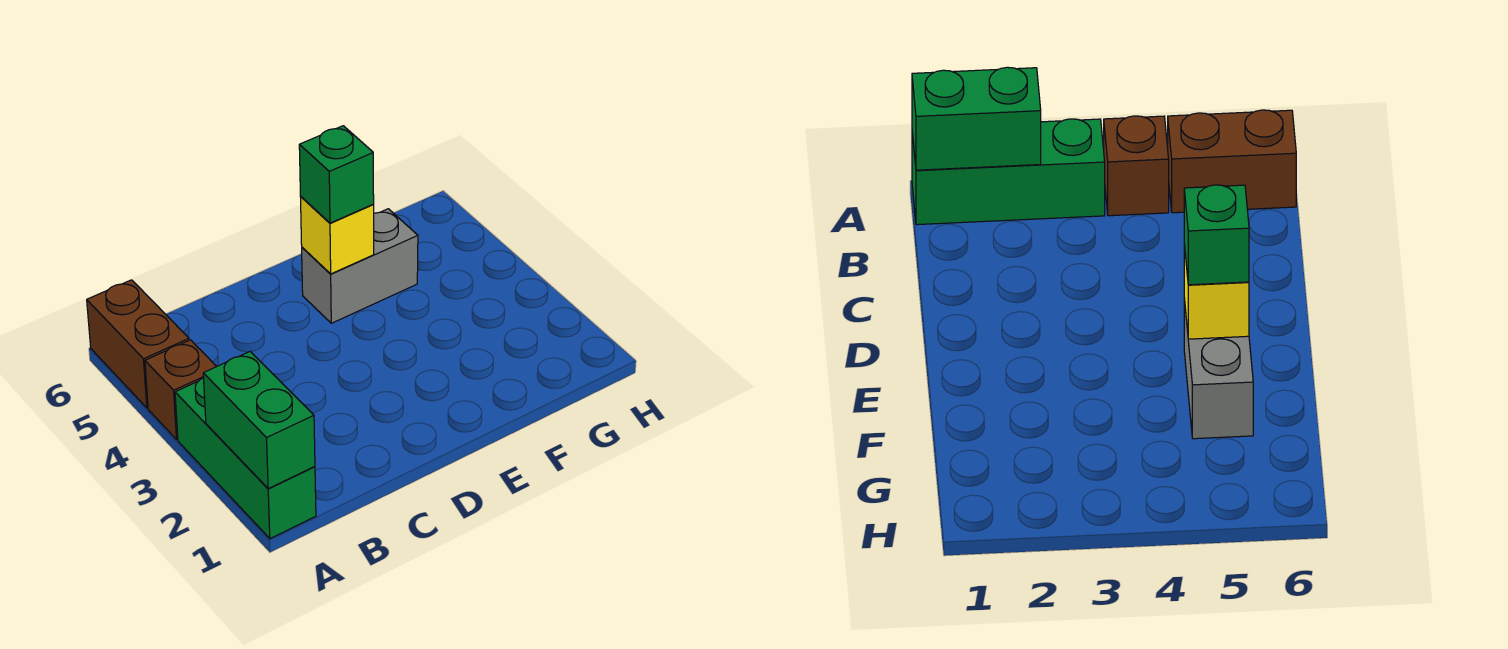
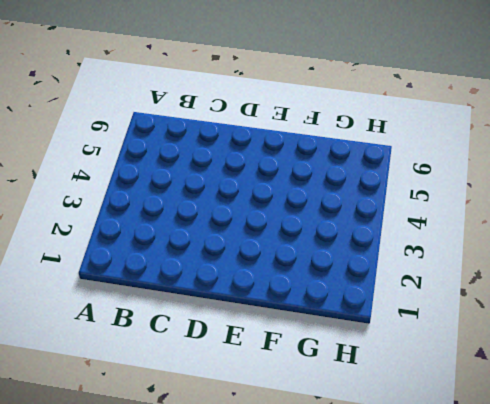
none -> green 1x3 brick [175,378,316,539]
none -> brown 1x1 brick [145,340,217,439]

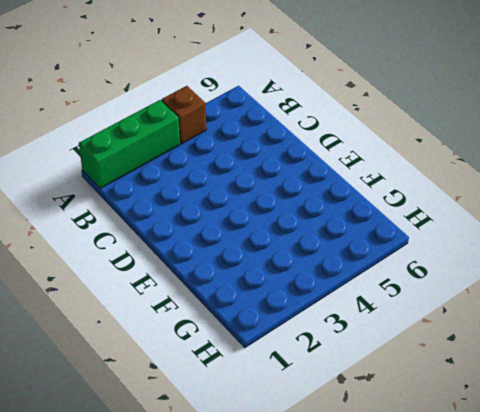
none -> brown 1x2 brick [87,280,189,408]
none -> grey 1x2 brick [302,209,418,323]

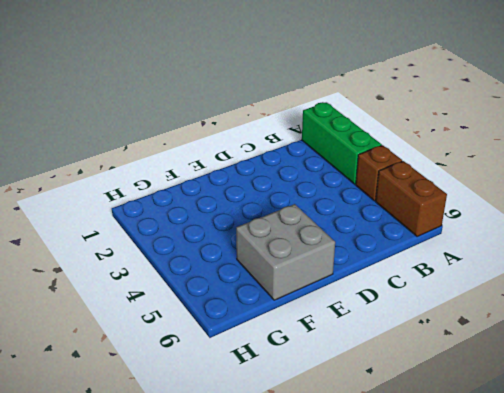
grey 2x2 brick [236,204,335,300] -> grey 1x2 brick [302,209,418,323]
none -> green 1x2 brick [203,352,315,489]
none -> yellow 1x1 brick [301,197,374,274]

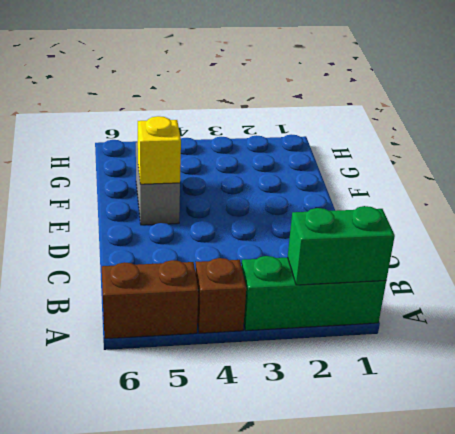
none -> green 1x1 brick [299,126,374,223]

